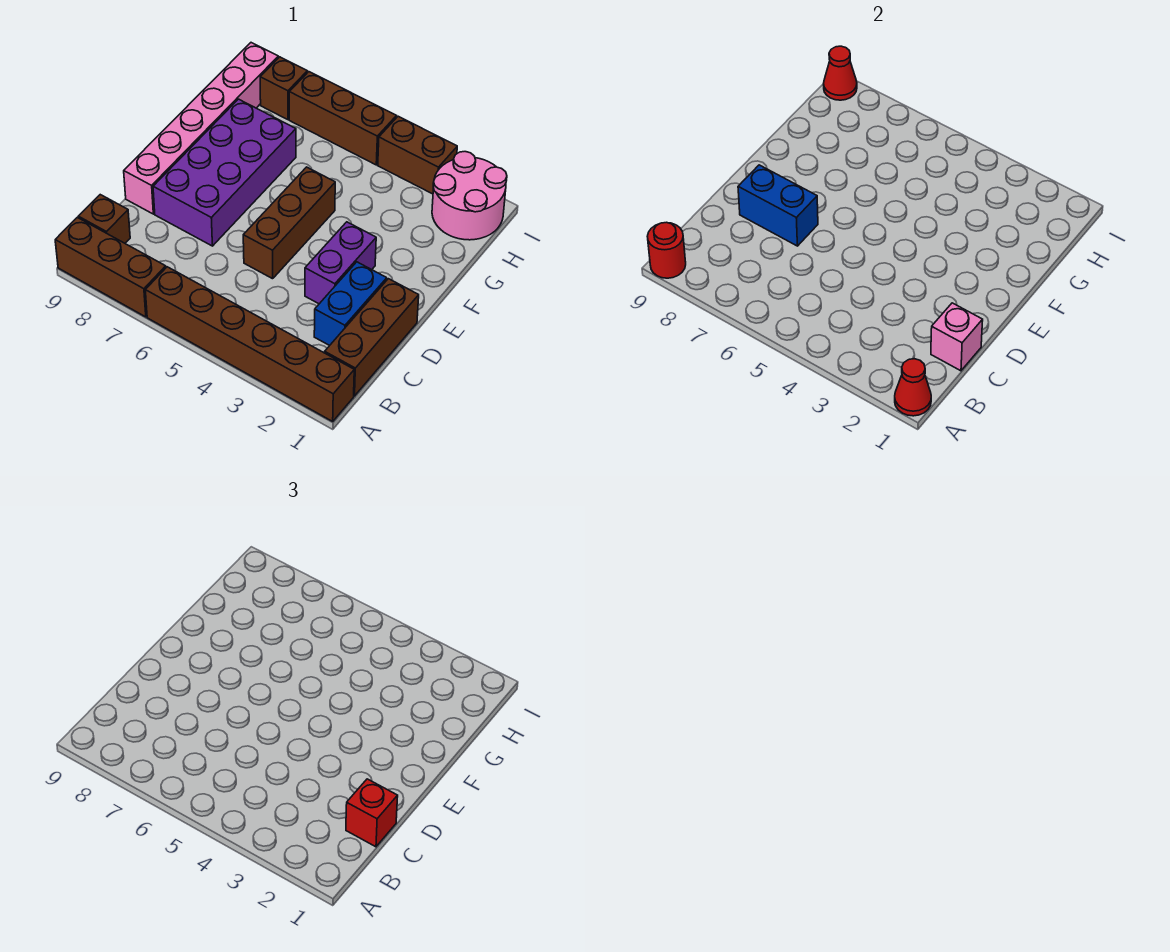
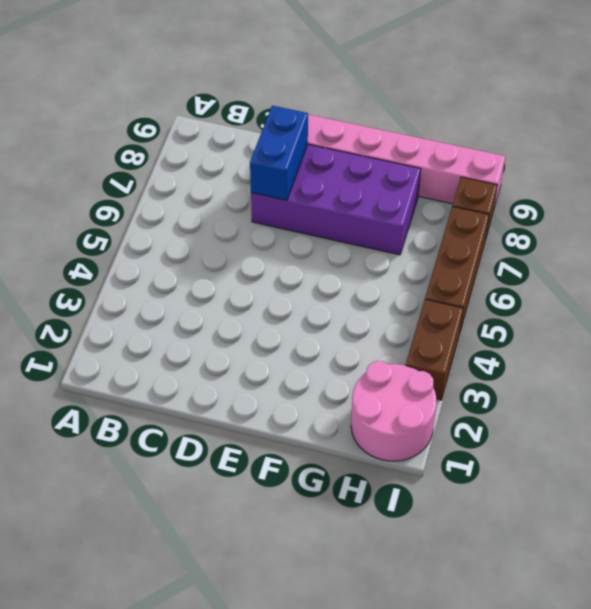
none -> brown 1x6 brick [145,267,354,421]
none -> brown 1x3 brick [55,217,166,317]
none -> brown 1x3 brick [325,279,419,396]

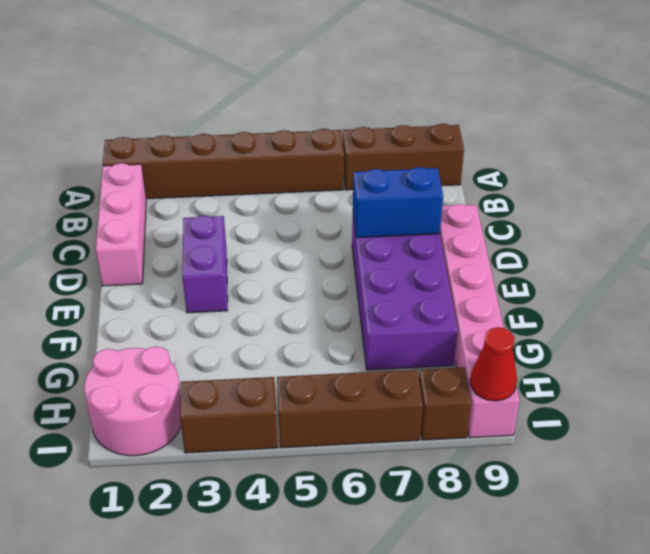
pink 1x3 brick [96,163,146,286] -> brown 1x3 brick [325,279,419,396]
none -> brown 1x1 brick [78,195,130,243]
none -> blue 1x2 brick [314,262,387,346]
none -> brown 1x3 brick [243,167,335,279]

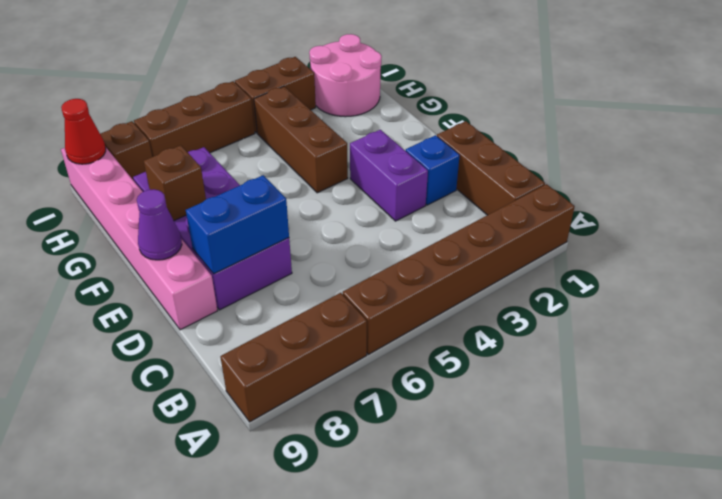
blue 1x1 brick [406,135,460,205] -> blue 1x2 brick [314,262,387,346]
purple 1x1 cone [137,189,182,260] -> none
brown 1x3 brick [254,86,348,193] -> brown 1x3 brick moved to [243,167,335,279]
brown 1x1 brick [144,145,206,220] -> brown 1x1 brick moved to [78,195,130,243]
none -> red 1x1 cone [895,359,931,416]
none -> red 1x1 round brick [647,222,686,278]
none -> pink 1x1 brick [931,303,983,371]

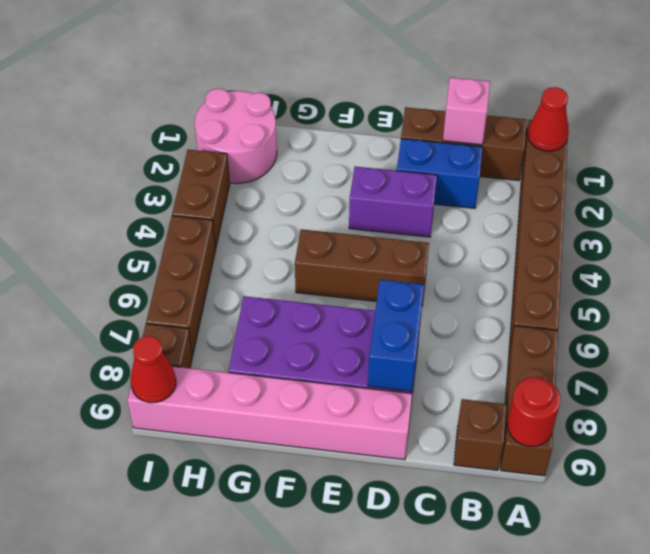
none -> red 1x1 brick [346,779,398,847]

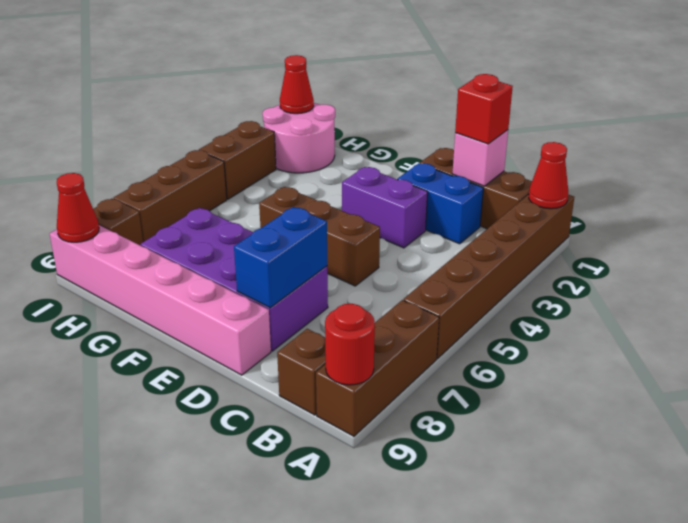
red 1x1 cone [280,55,314,114] -> none

